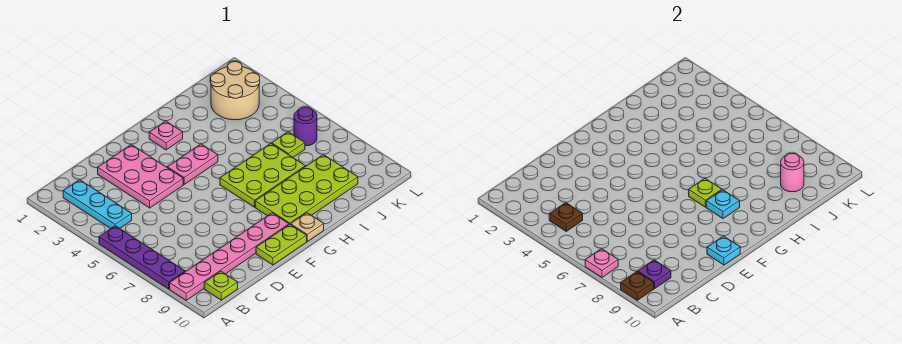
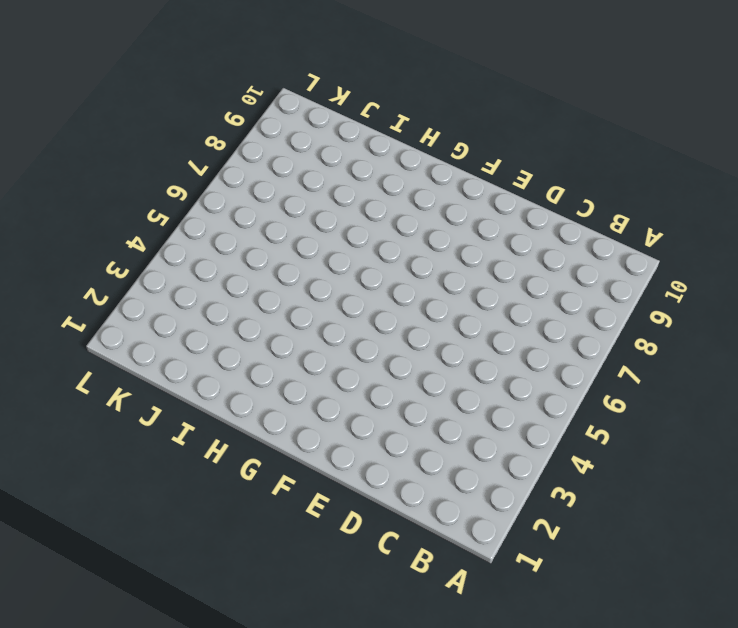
none -> purple 1x4 plate [99,226,185,289]
none -> pink 1x6 plate [170,213,289,300]
none -> cyan 1x3 plate [63,180,132,229]

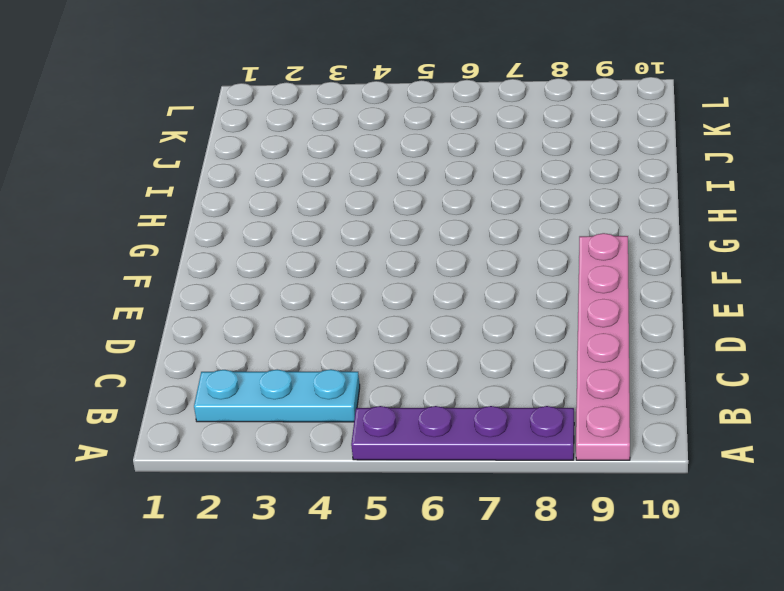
none -> lime 1x1 plate [204,271,238,300]
none -> pink 2x3 plate [98,145,183,208]
none -> lime 1x2 plate [256,224,307,265]

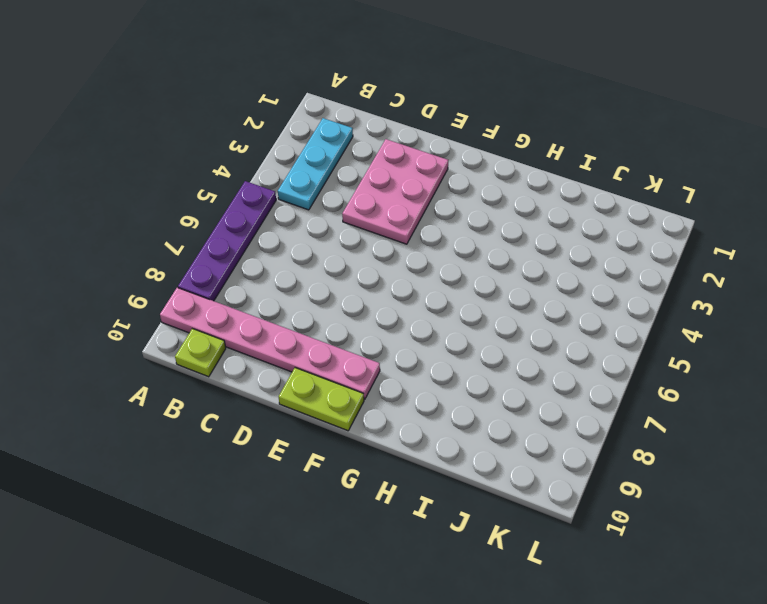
none -> pink 1x2 plate [167,144,218,184]
none -> pink 1x1 plate [149,121,183,150]
none -> lime 2x3 plate [220,144,305,207]

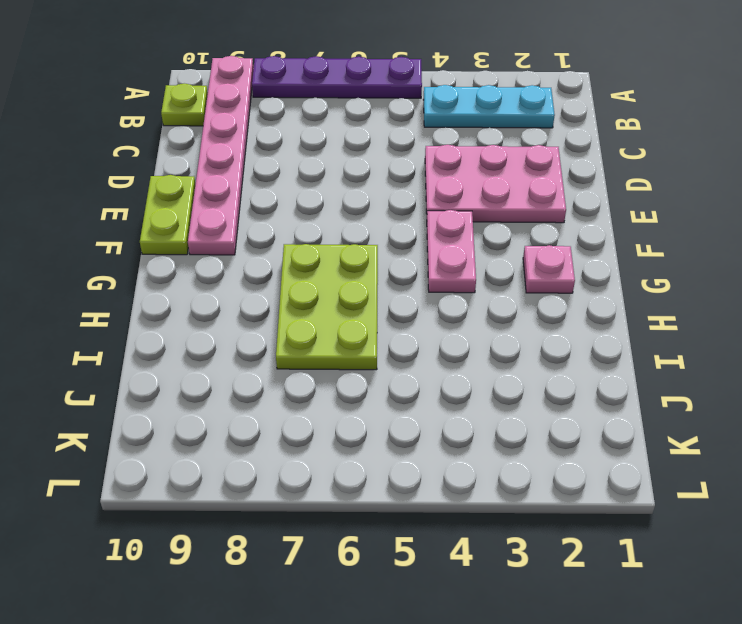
none -> lime 2x4 plate [255,155,358,225]
none -> tan 1x1 plate [291,213,324,241]
none -> tan 2x2 round brick [211,62,260,120]

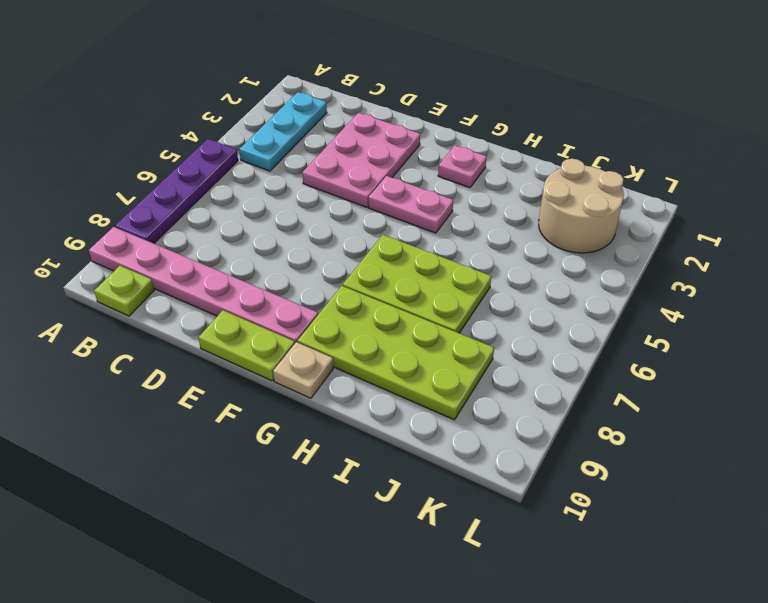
none -> lime 1x1 plate [272,132,305,157]
none -> purple 1x1 round brick [294,107,317,146]
none -> pink 1x1 plate [585,249,618,277]

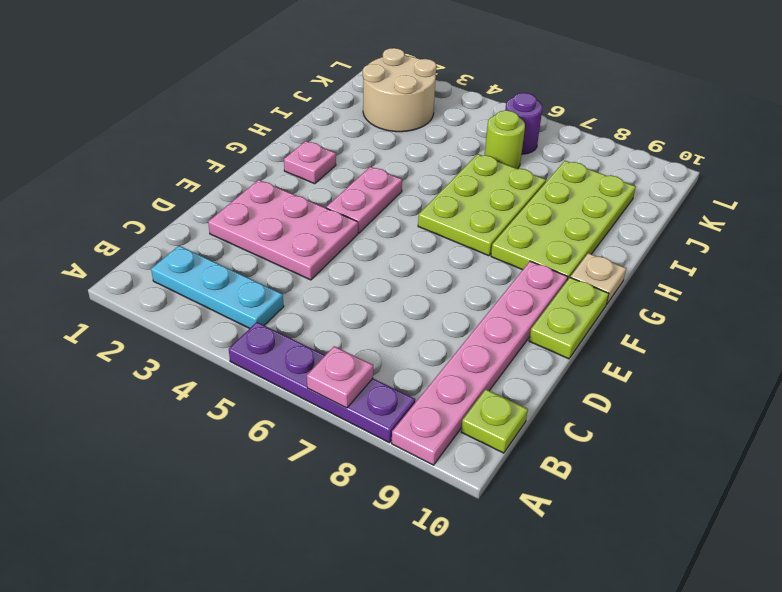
lime 1x1 round brick [485,110,525,169] -> lime 1x1 plate [272,132,305,157]
none -> brown 1x1 plate [621,272,654,300]
none -> brown 1x1 plate [549,203,583,231]
none -> purple 1x1 plate [637,260,671,289]

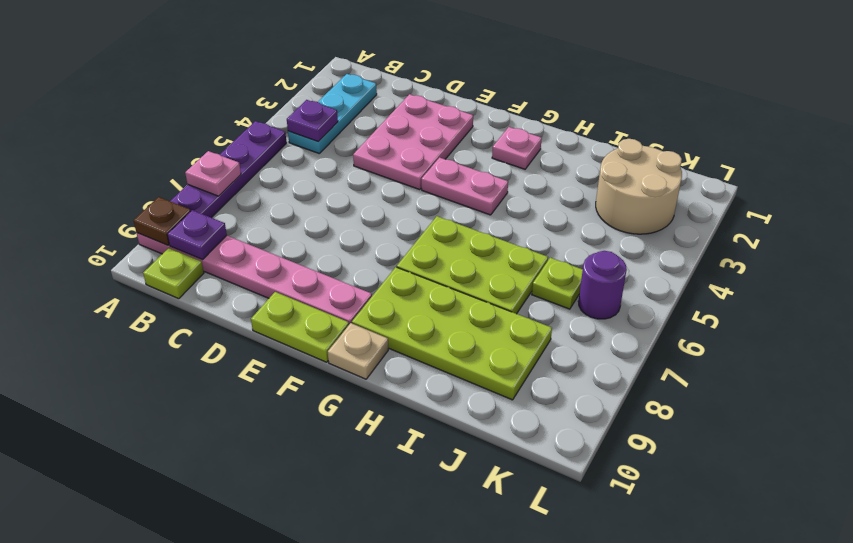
purple 1x1 plate [287,100,338,142] -> brown 1x1 plate [549,203,583,231]
none -> cyan 1x1 plate [707,236,740,265]
none -> lime 1x1 plate [689,178,722,207]
none -> cyan 1x1 plate [706,190,740,219]

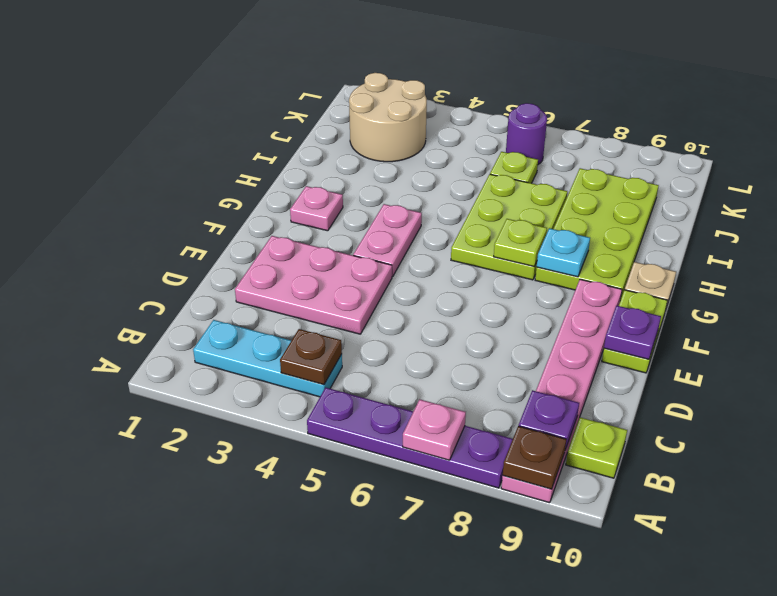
purple 1x1 plate [604,306,661,359] -> cyan 1x1 plate [707,236,740,265]
none -> pink 1x1 round brick [781,154,804,192]

